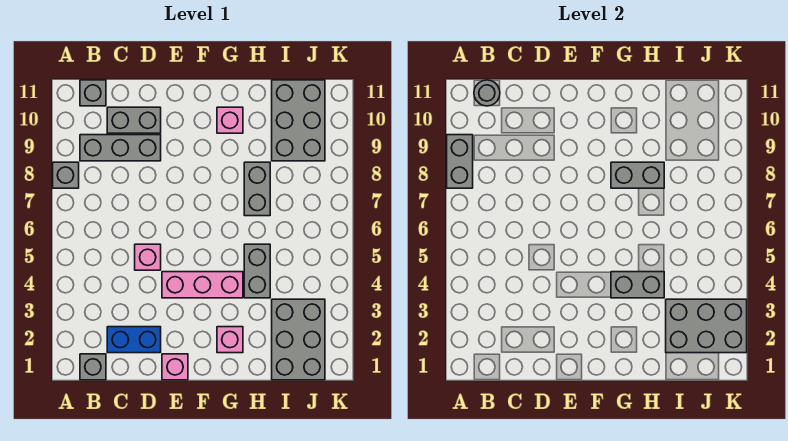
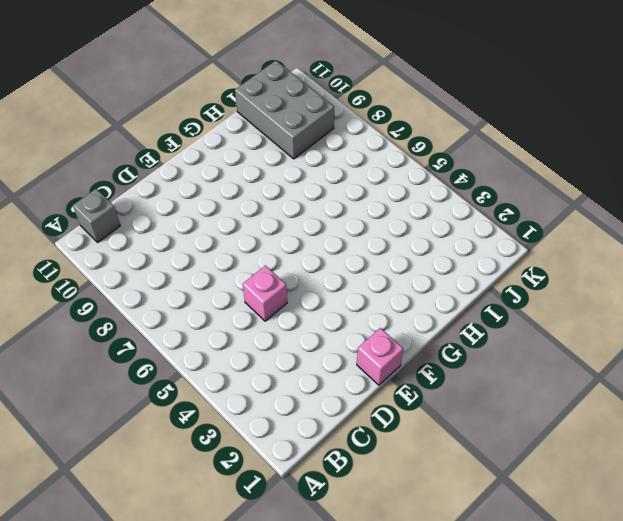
none -> grey 1x1 brick [53,162,79,188]
none -> grey 1x1 brick [80,354,106,380]
none -> grey 1x3 brick [80,135,161,161]

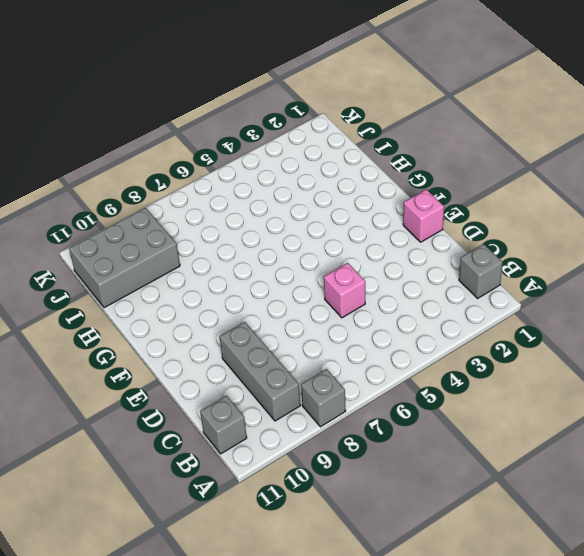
none -> blue 1x2 brick [107,327,161,353]
none -> grey 1x2 brick [107,107,161,133]
none -> pink 1x3 brick [162,272,243,298]

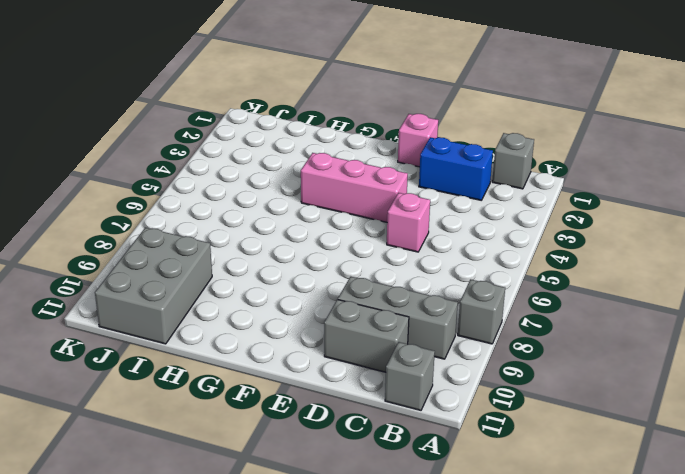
none -> pink 1x1 brick [217,327,243,353]
none -> pink 1x1 brick [217,107,243,133]
none -> grey 1x2 brick [244,244,270,298]

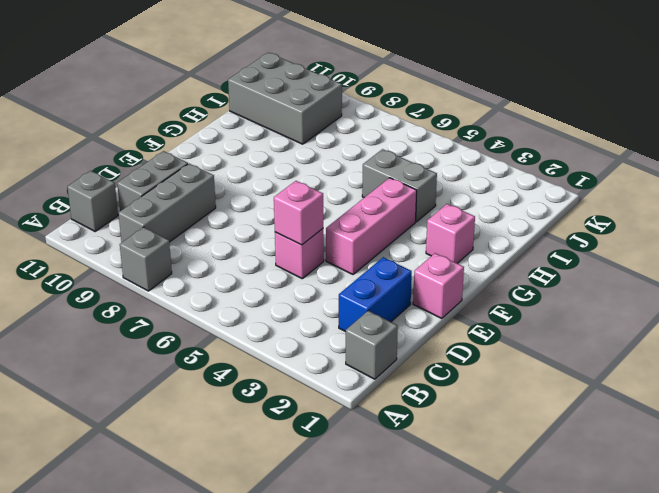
pink 1x1 brick [274,181,323,245] -> pink 1x1 brick moved to [217,107,243,133]
none -> grey 1x2 brick [244,162,270,216]
none -> grey 2x3 brick [272,299,325,380]
none -> grey 1x2 brick [447,135,473,188]

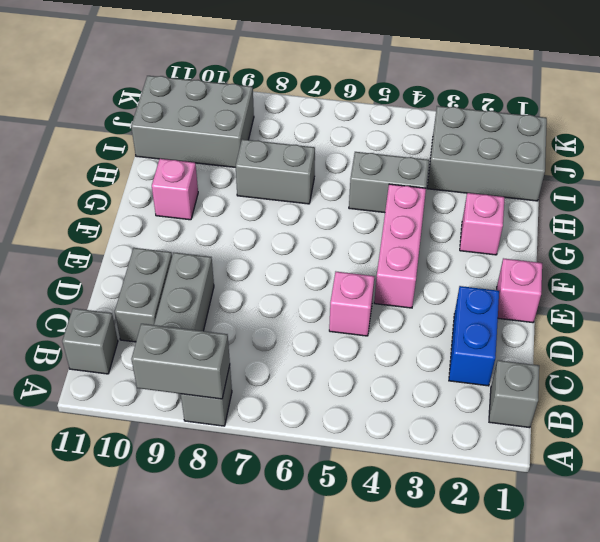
none -> grey 1x1 round brick [474,80,500,106]
none -> grey 1x2 brick [611,272,664,298]
none -> grey 1x2 brick [611,162,664,188]

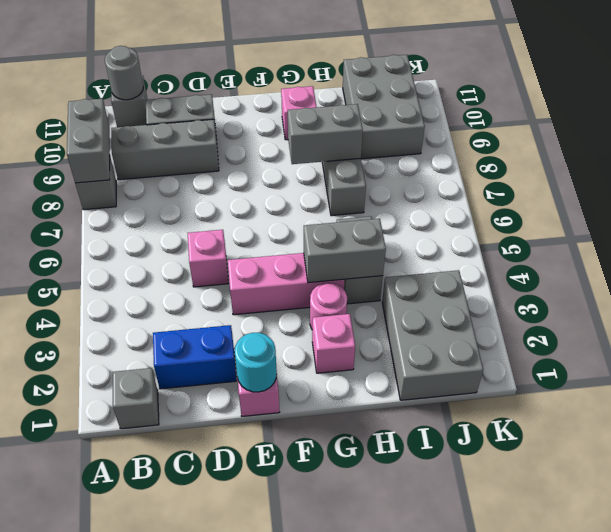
cyan 1x1 round brick [235,333,277,392] -> none
pink 1x1 round brick [310,283,347,329] -> none
none -> grey 2x3 brick [666,299,747,353]

